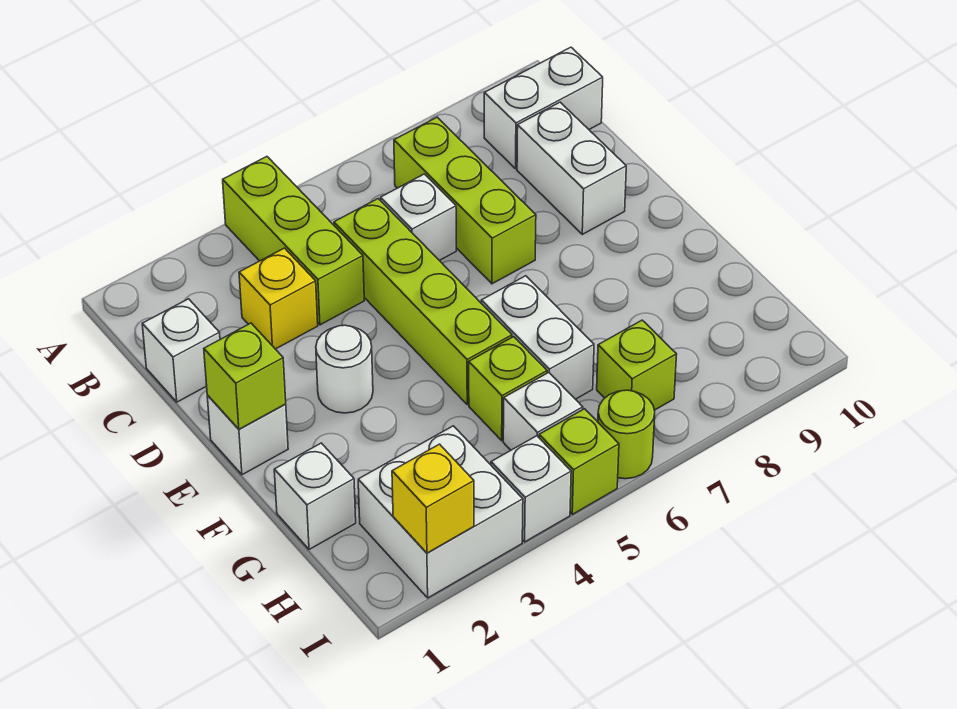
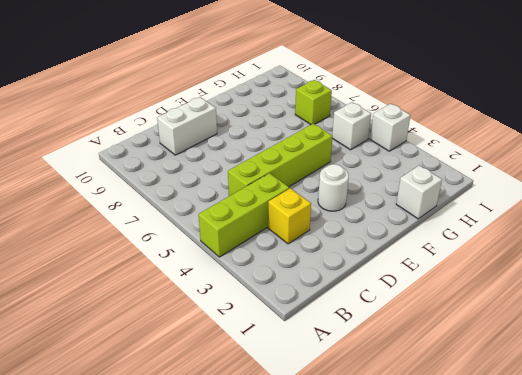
none -> lime 1x3 brick [394,117,536,284]
none -> white 1x2 brick [484,47,603,169]
none -> white 1x1 brick [142,299,220,402]

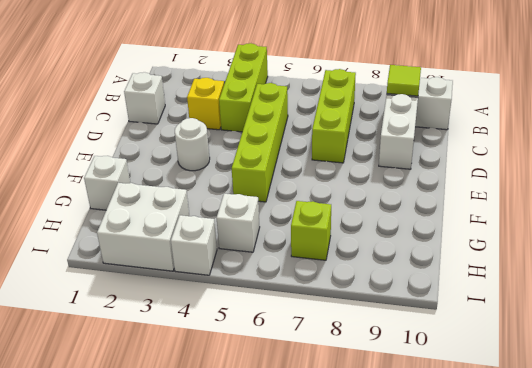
lime 1x1 tile [387,65,421,96] -> none
none -> white 1x1 brick [381,174,456,260]
none -> white 1x1 brick [207,395,288,475]
none -> white 1x2 brick [481,276,594,399]

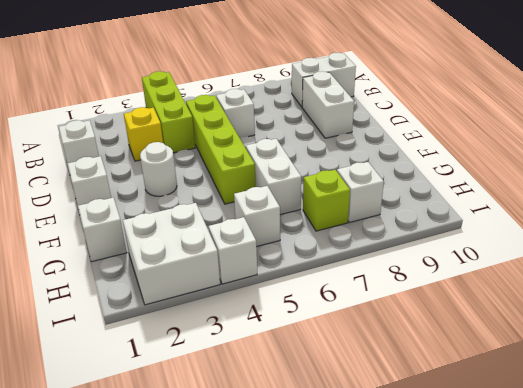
white 1x1 brick [337,162,384,223] -> none
none -> lime 1x3 brick [394,117,536,284]
none -> lime 1x1 brick [469,337,547,441]
none -> lime 1x1 brick [539,409,619,514]

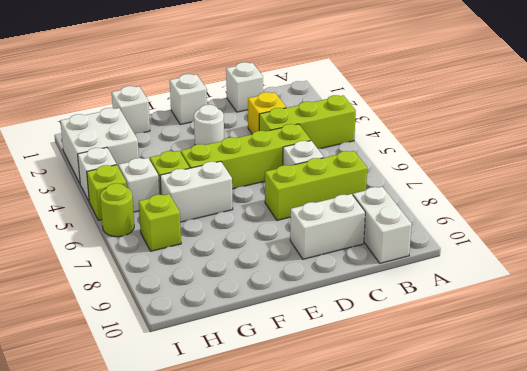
none -> lime 1x1 brick [204,323,286,429]
none -> yellow 1x1 brick [392,444,474,553]

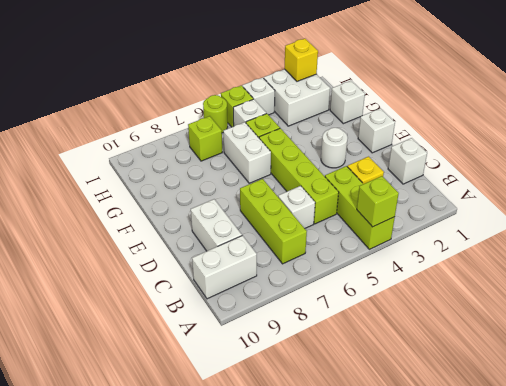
lime 1x1 brick [357,176,399,227] -> lime 1x1 brick moved to [204,323,286,429]

